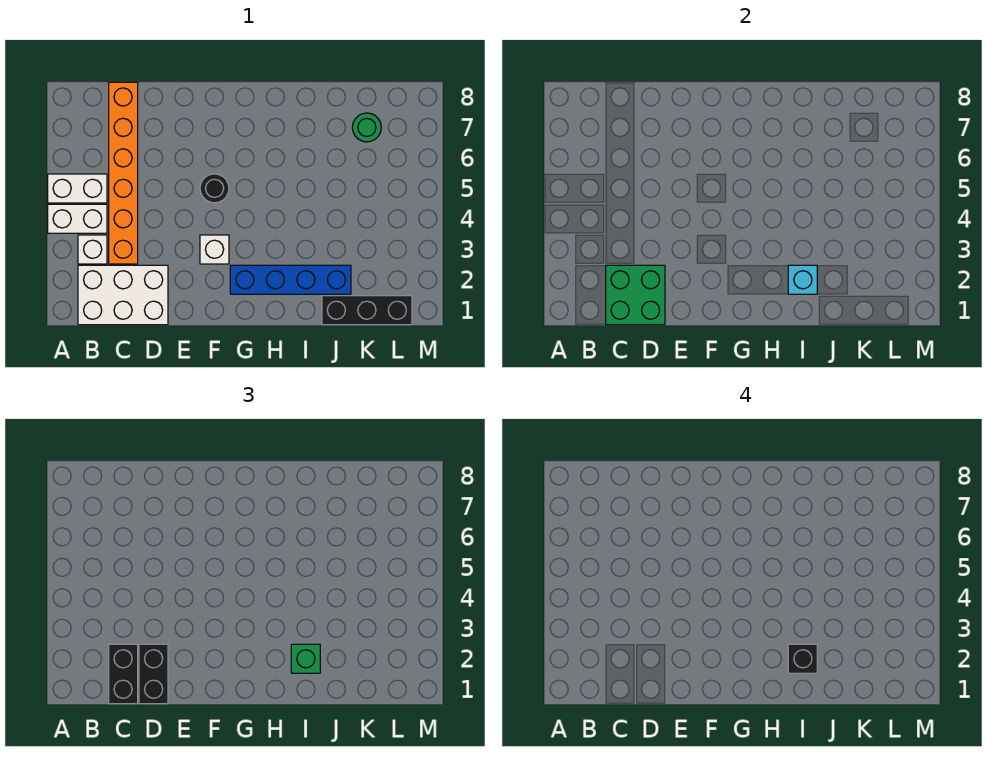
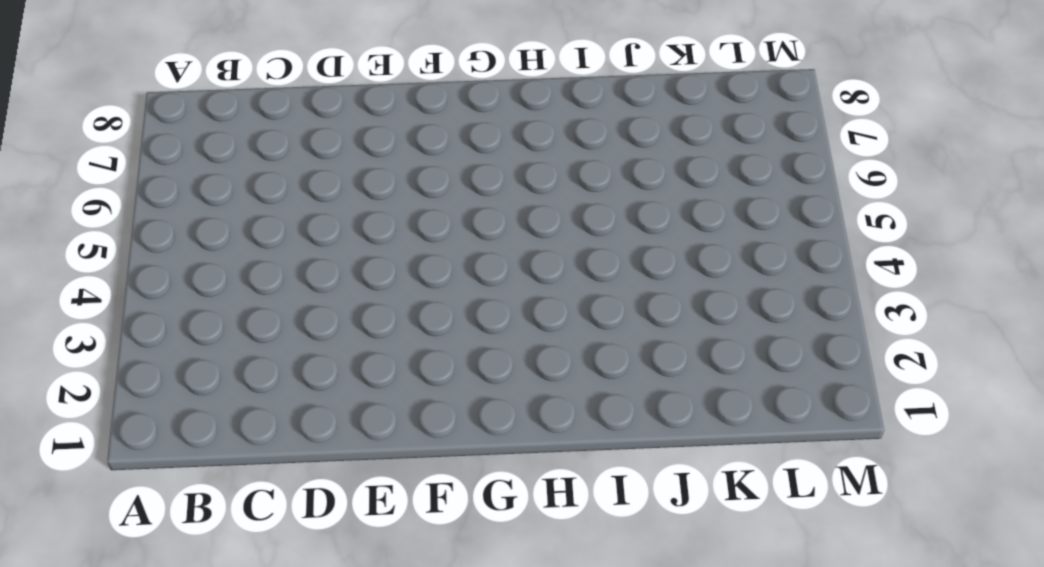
none -> white 1x2 brick [48,204,107,233]
none -> white 1x2 brick [48,174,107,203]
none -> white 2x3 brick [78,265,168,325]

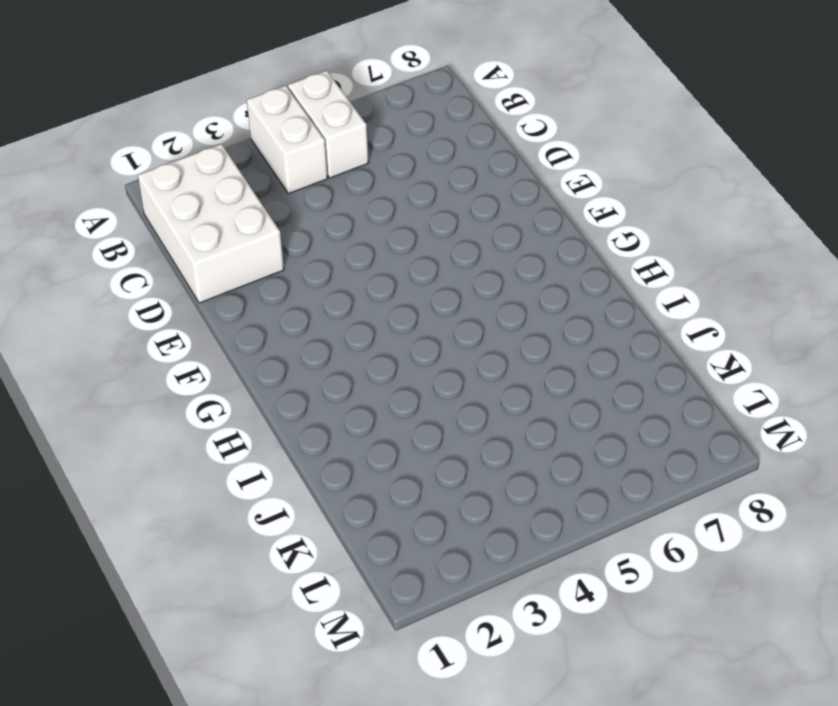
none -> white 1x1 brick [78,235,107,264]
none -> orange 1x6 brick [109,82,138,264]
none -> white 1x1 brick [200,235,229,264]

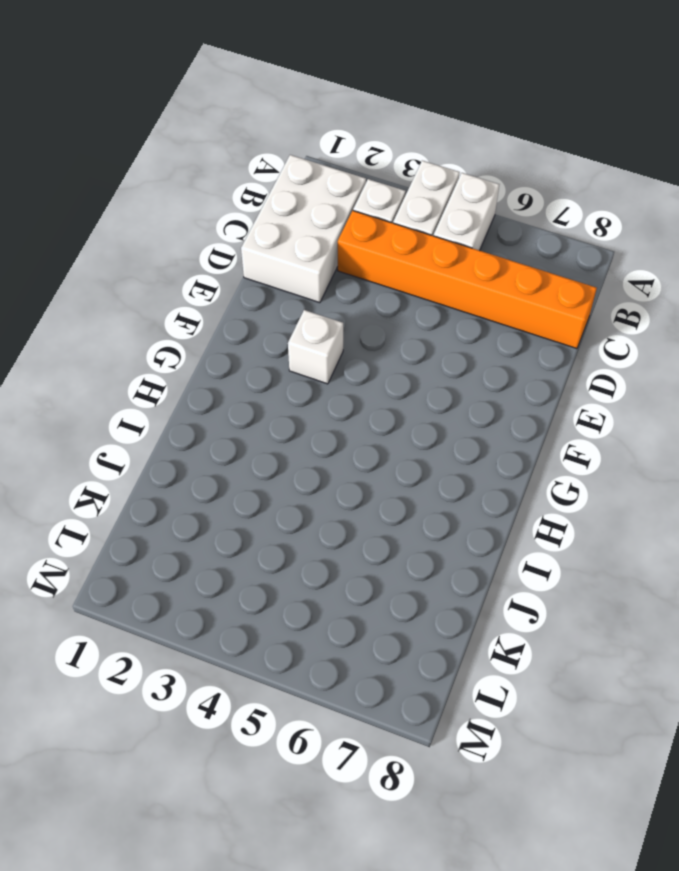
none -> black 1x1 round brick [200,174,229,203]
none -> blue 1x4 brick [230,265,351,294]
none -> black 1x3 brick [322,296,412,325]

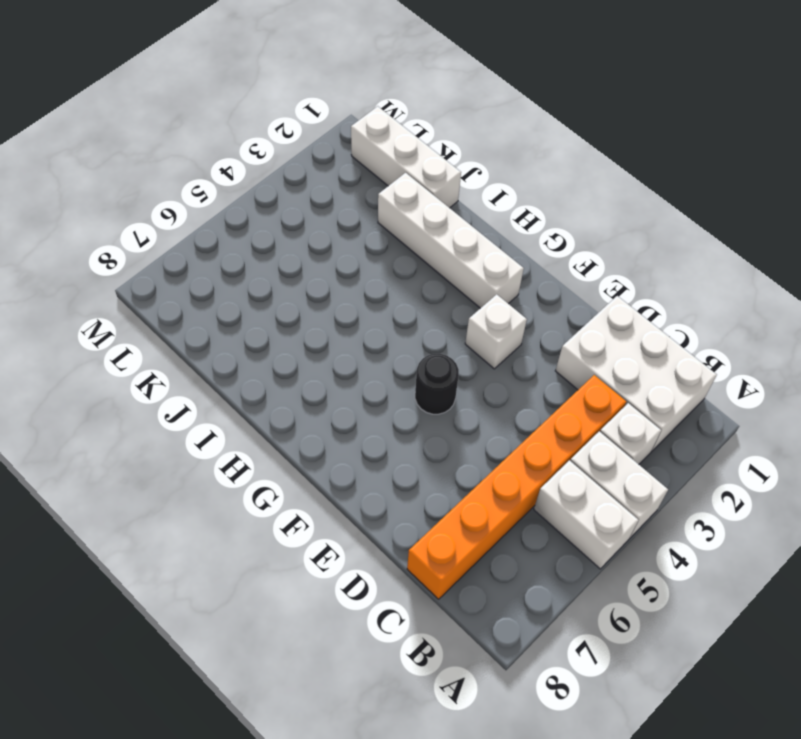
white 1x4 brick [378,173,524,308] -> blue 1x4 brick [230,265,351,294]
white 1x3 brick [351,106,461,208] -> black 1x3 brick [322,296,412,325]
none -> green 1x1 round brick [352,113,381,142]
none -> green 2x2 brick [606,265,665,325]
none -> cyan 1x1 brick [788,265,817,294]

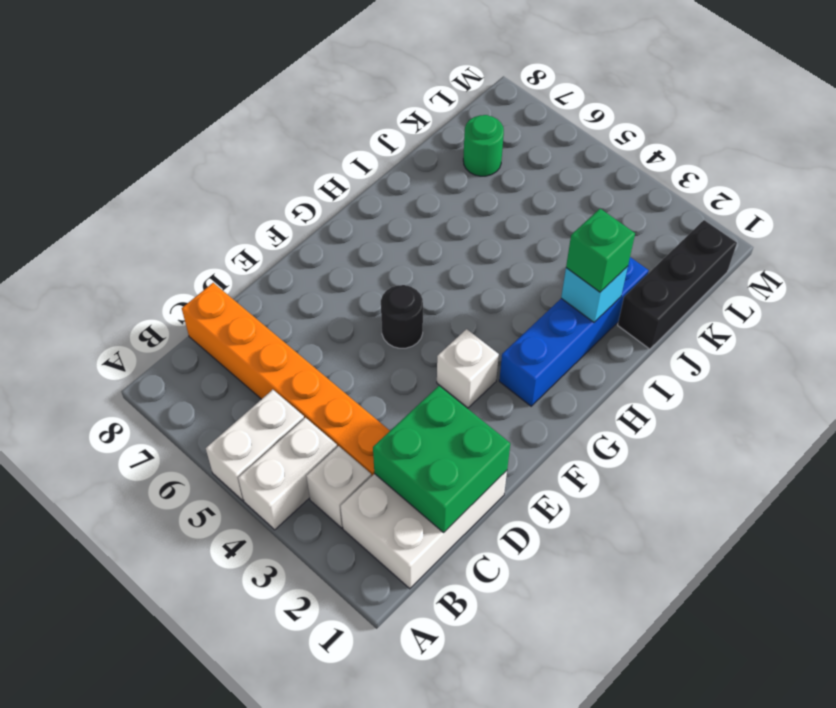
none -> black 1x2 brick [109,644,138,704]
none -> black 1x2 brick [139,644,168,704]
none -> black 1x1 brick [788,644,817,673]

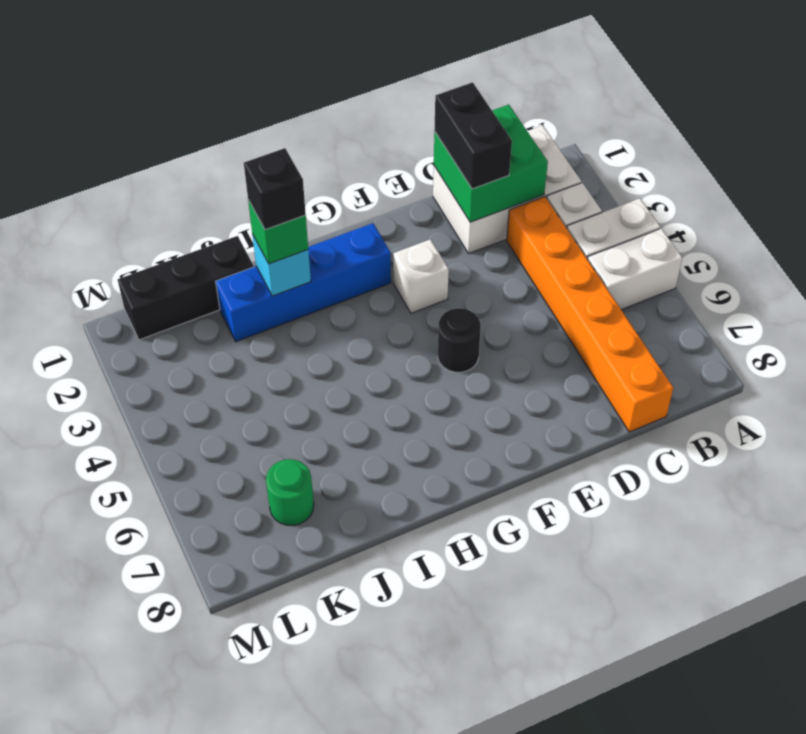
none -> black 1x2 brick [109,644,138,704]

